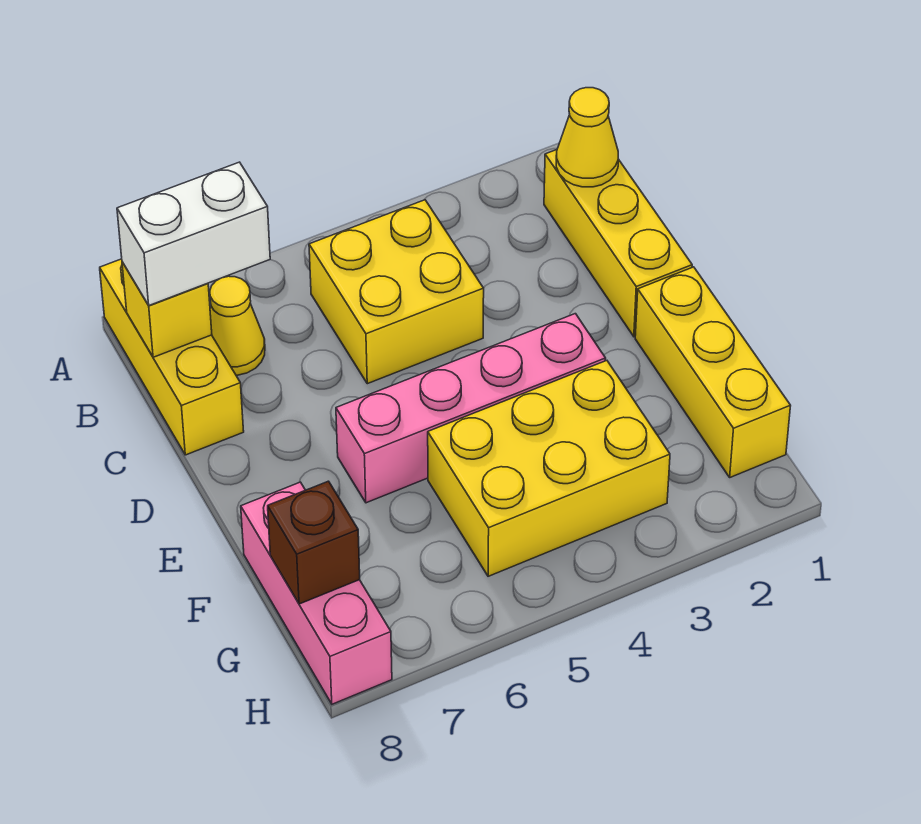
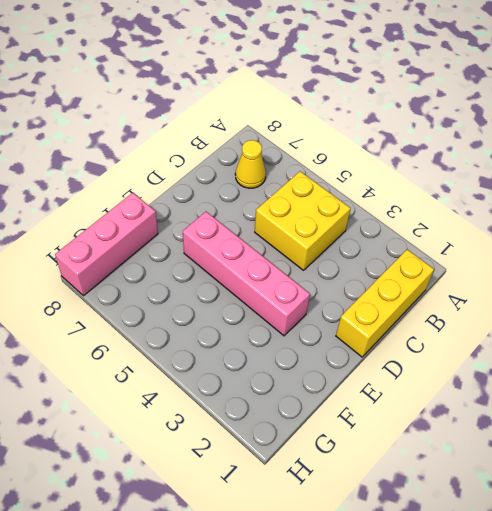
none -> yellow 1x3 brick [100,259,244,455]
none -> yellow 1x3 brick [635,267,791,477]
none -> yellow 2x3 brick [428,361,670,576]

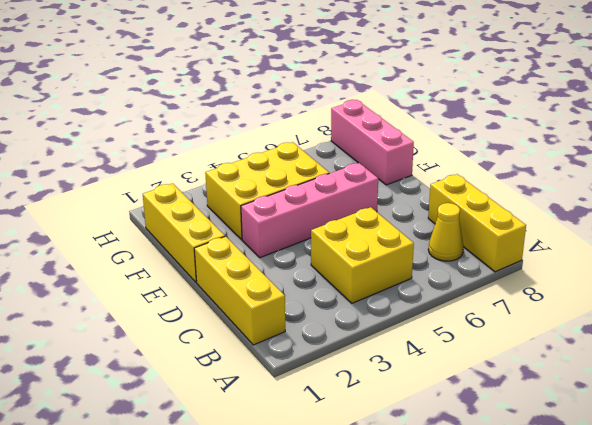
none -> yellow 1x1 cone [556,88,618,187]
none -> yellow 1x1 brick [122,262,212,357]
none -> brown 1x1 brick [268,481,360,604]

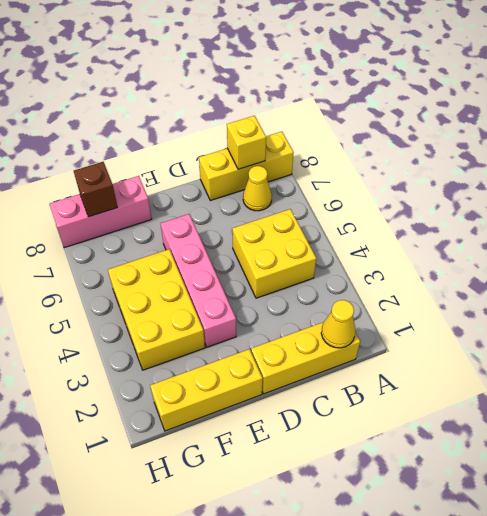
none -> white 1x2 brick [117,162,270,305]

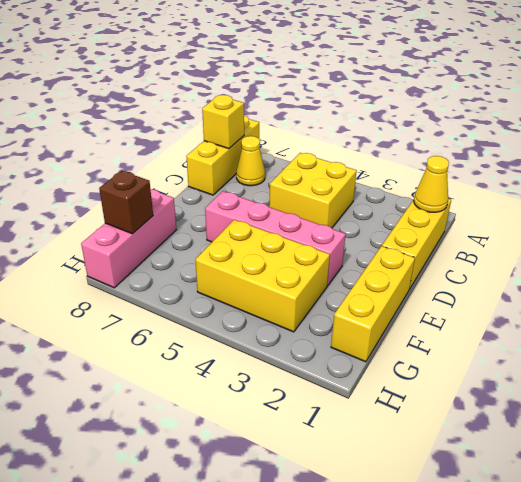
none -> white 1x2 brick [117,162,270,305]

